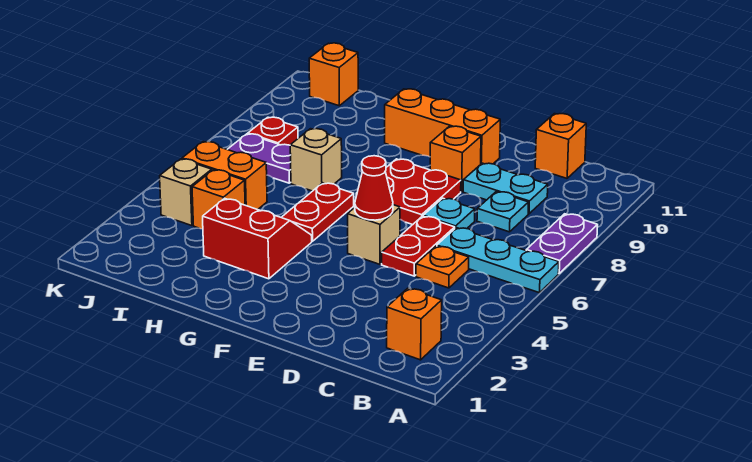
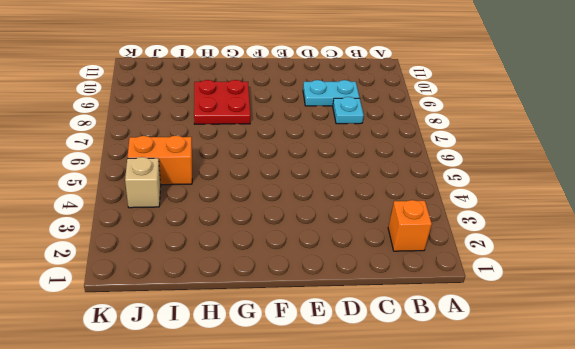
red 2x2 plate [194,80,251,124] -> red 2x2 plate moved to [356,159,461,225]
none -> cyan 1x3 plate [437,228,559,293]
none -> purple 1x2 plate [526,214,598,273]
none -> orange 1x1 plate [416,246,469,288]

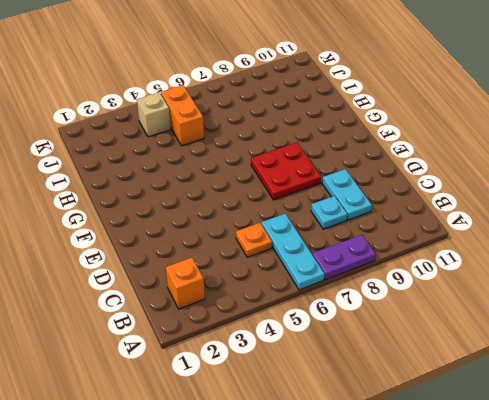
none -> orange 1x1 brick [535,114,586,178]
none -> red 1x2 plate [382,216,455,276]
none -> cyan 1x1 plate [423,198,475,229]

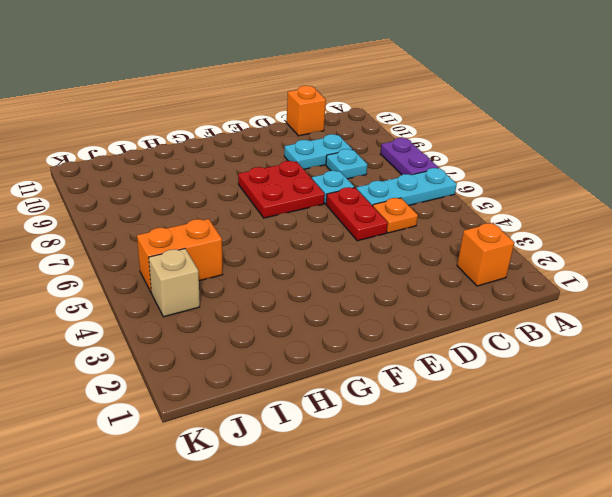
none -> tan 1x1 brick [348,205,400,264]
none -> orange 1x1 brick [430,126,481,192]
none -> orange 1x3 brick [385,89,500,164]

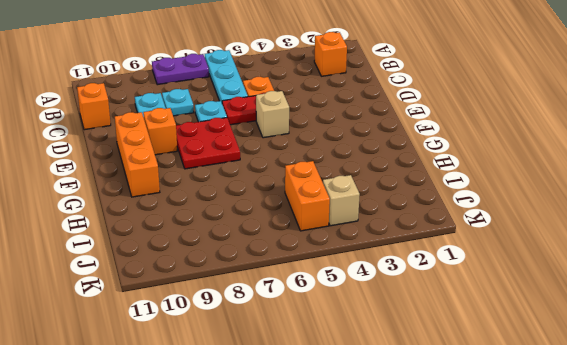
none -> red 2x2 slope [203,198,312,279]
none -> red 1x2 plate [281,183,354,241]
none -> tan 1x1 brick [290,129,342,191]

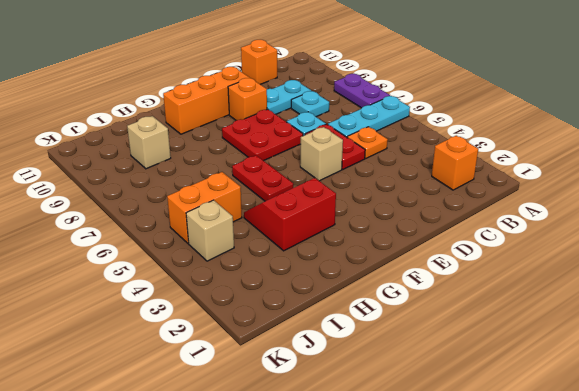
tan 1x1 brick [127,116,171,169] -> tan 1x1 brick moved to [290,129,342,191]
none -> orange 1x1 brick [192,170,245,229]
none -> purple 1x2 plate [227,134,291,183]
none -> red 1x1 plate [248,117,298,145]

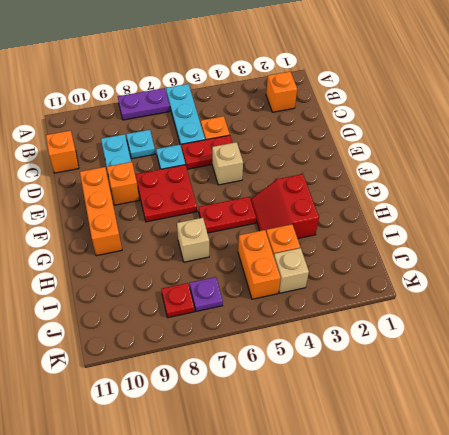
purple 1x1 plate [190,277,223,311] -> purple 1x2 plate [227,134,291,183]
none -> orange 1x1 brick [309,43,358,106]
none -> red 1x1 cone [355,156,393,220]

